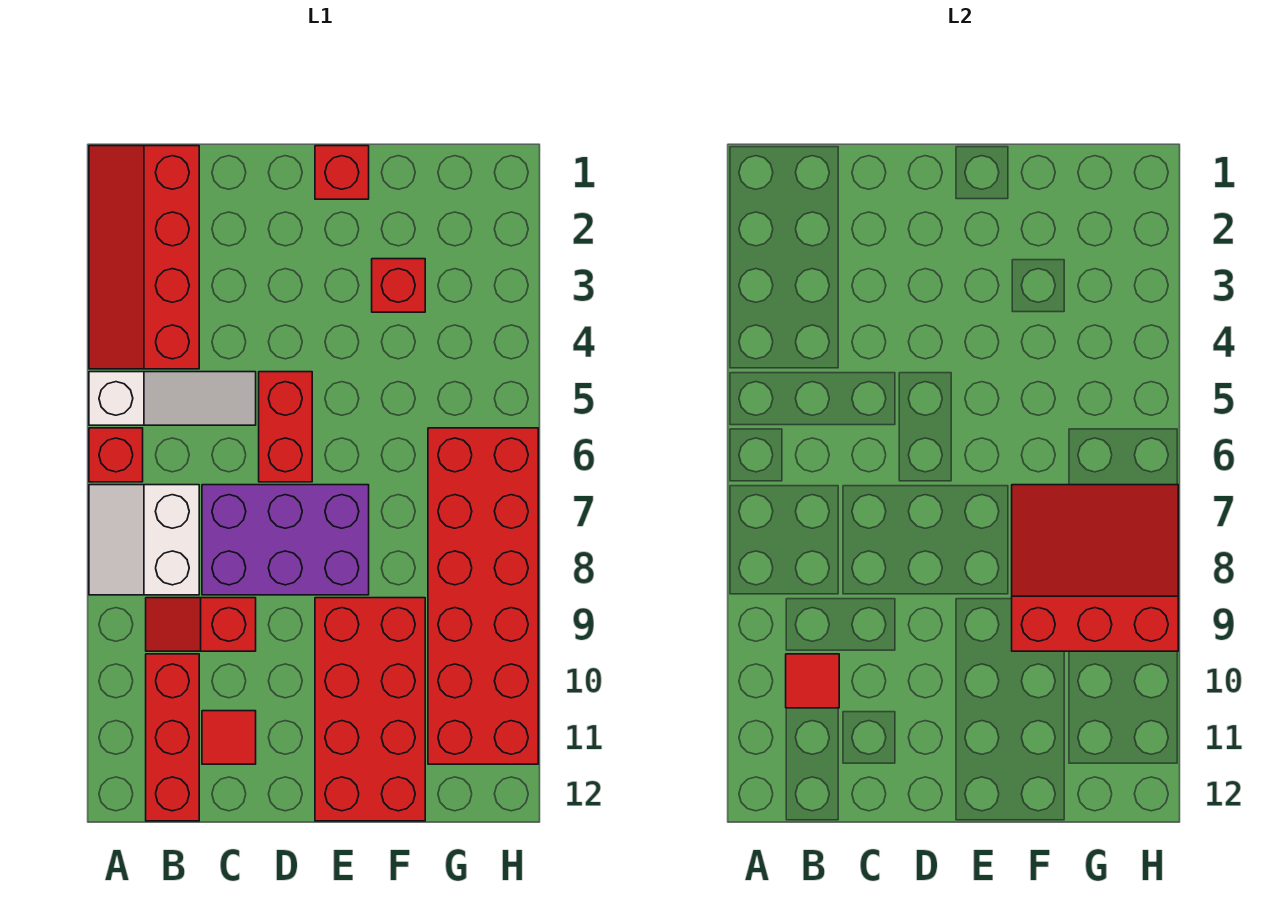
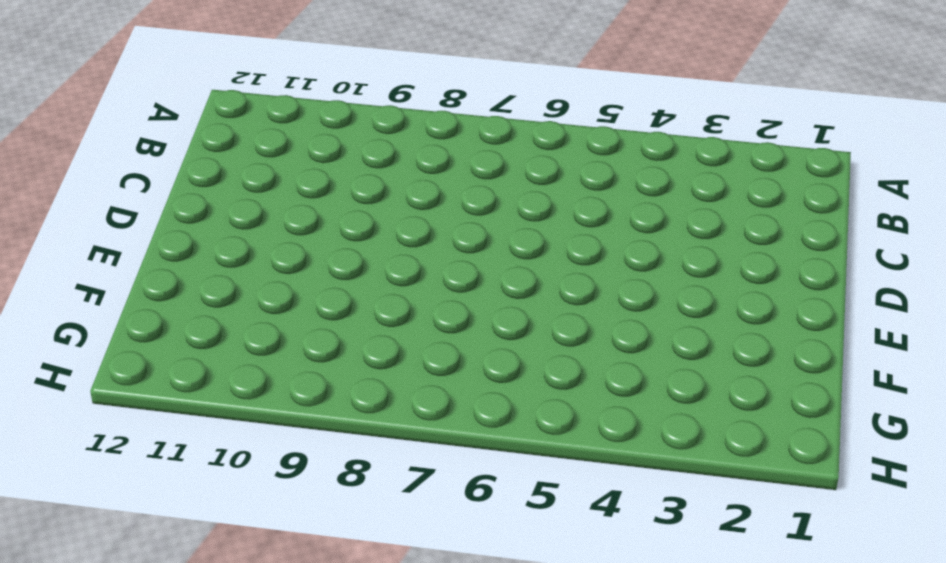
none -> red 2x4 slope [89,146,199,369]
none -> white 1x3 slope [89,372,256,425]
none -> red 1x1 brick [89,428,143,482]

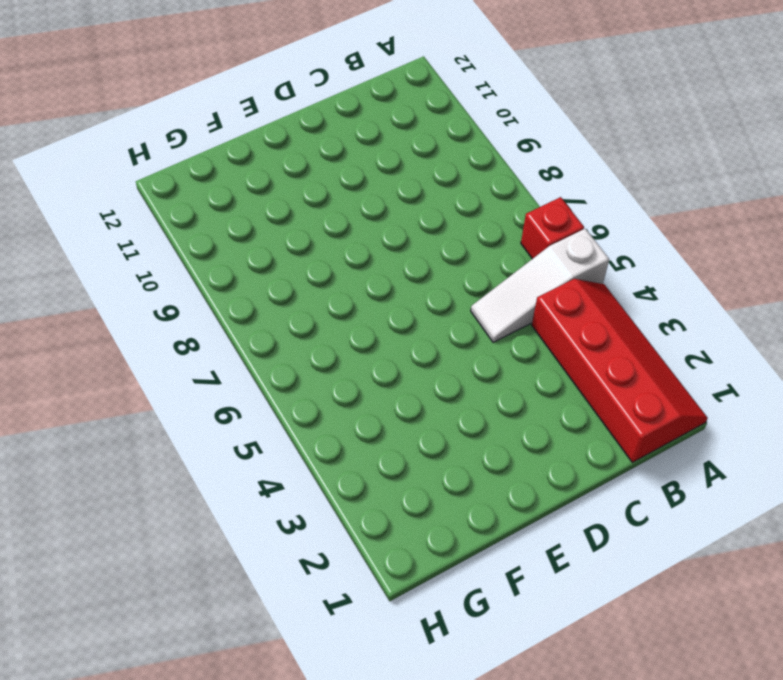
none -> white 2x2 slope [89,485,199,595]
none -> red 1x2 slope [146,598,256,651]
none -> red 1x3 brick [146,654,199,821]

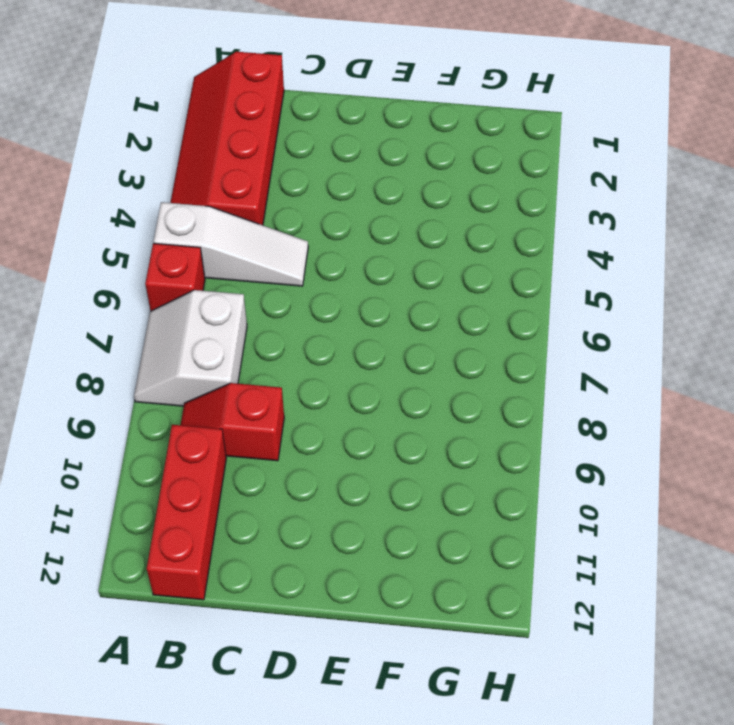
none -> purple 2x3 brick [202,485,369,595]
none -> red 1x1 tile [202,711,256,764]
none -> red 1x2 brick [259,372,312,482]

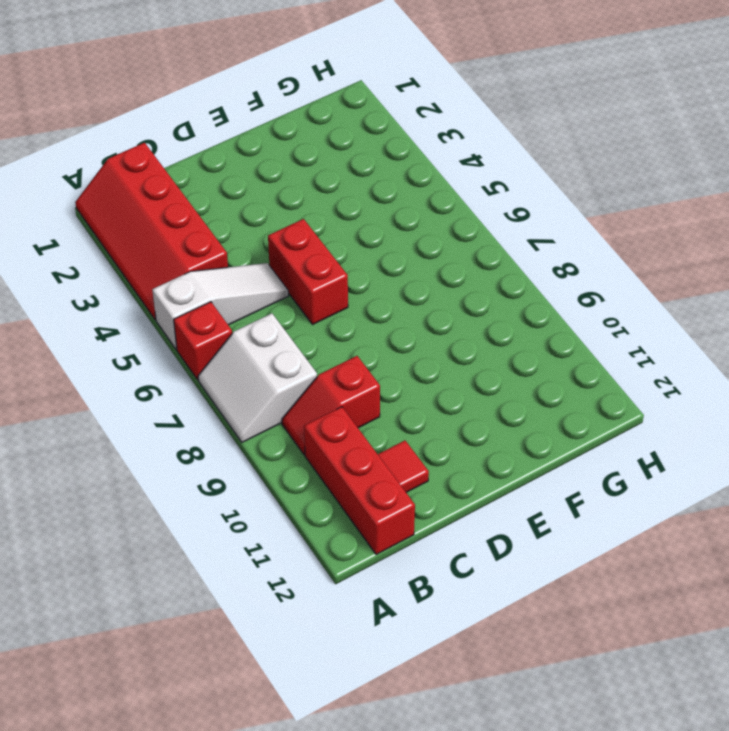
none -> purple 2x3 brick [202,485,369,595]
none -> red 1x1 brick [315,146,369,199]
none -> red 2x4 brick [315,598,425,821]

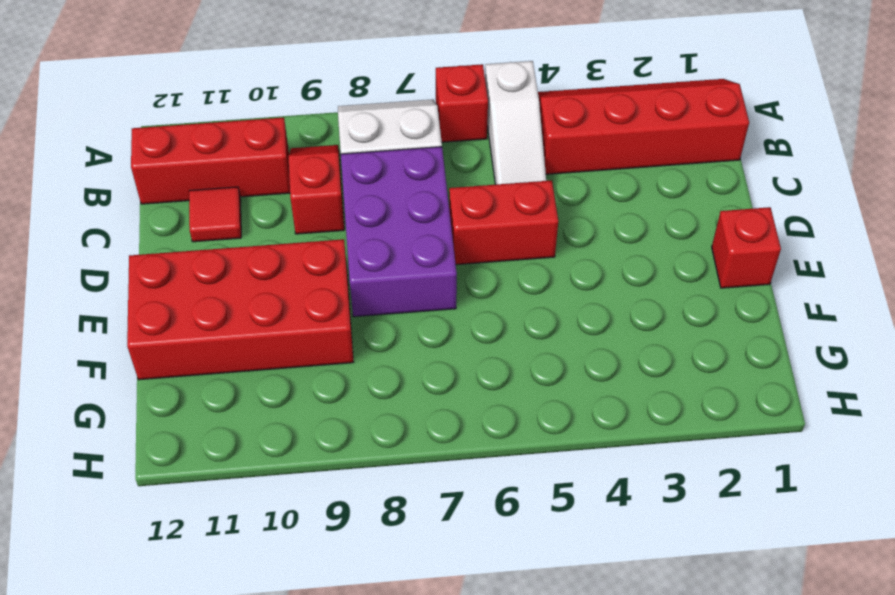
none -> red 1x1 brick [372,259,425,312]
none -> red 2x6 brick [428,428,538,764]
none -> red 1x1 tile [786,654,839,708]

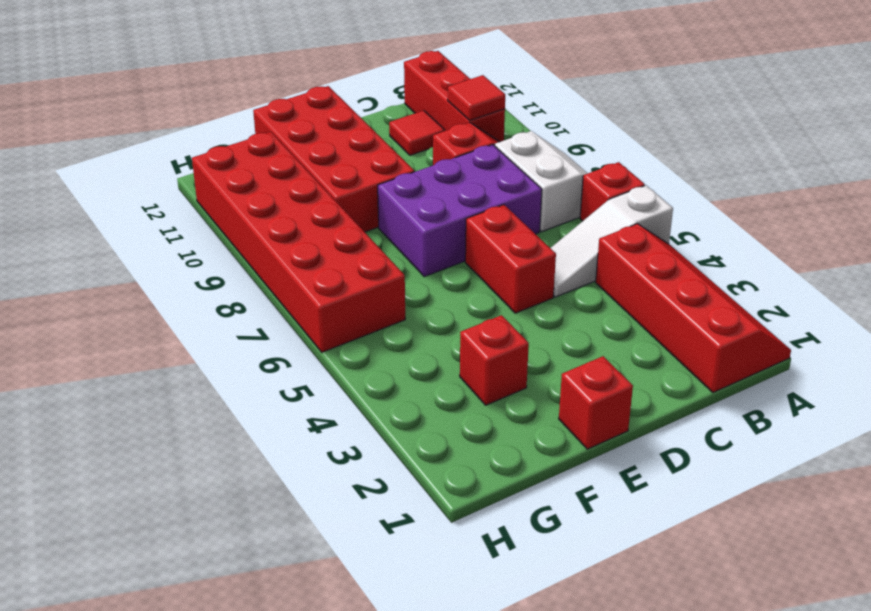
none -> red 3x3 slope [1012,485,1178,651]

